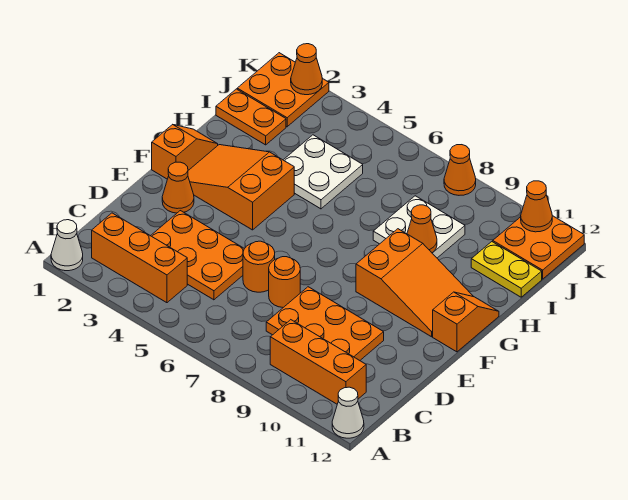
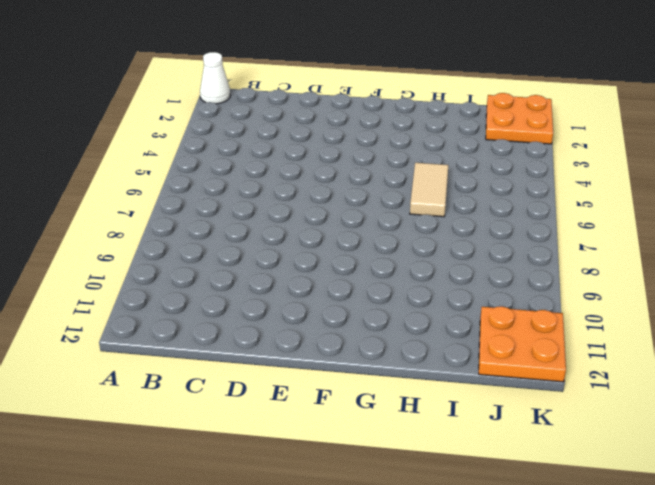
tan 1x2 tile [410,163,449,217] -> white 2x2 plate [284,135,363,209]
none -> white 1x1 cone [332,387,364,438]
none -> orange 1x3 brick [92,213,187,303]
none -> orange 1x3 brick [270,320,366,404]

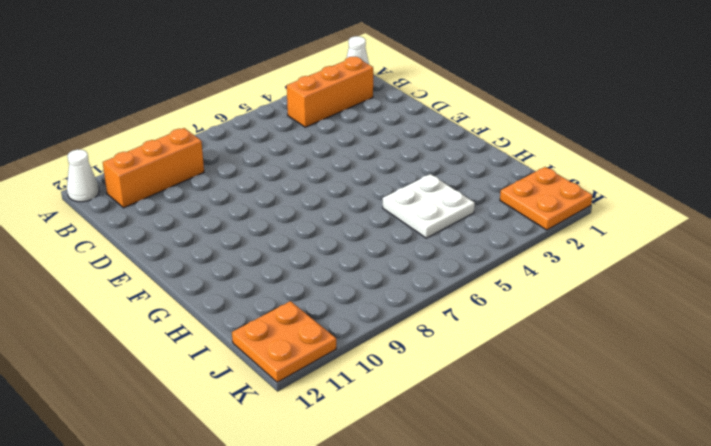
none -> orange 2x3 plate [151,211,244,300]
none -> orange 2x3 plate [266,287,384,360]
none -> orange 1x1 round brick [243,241,275,292]

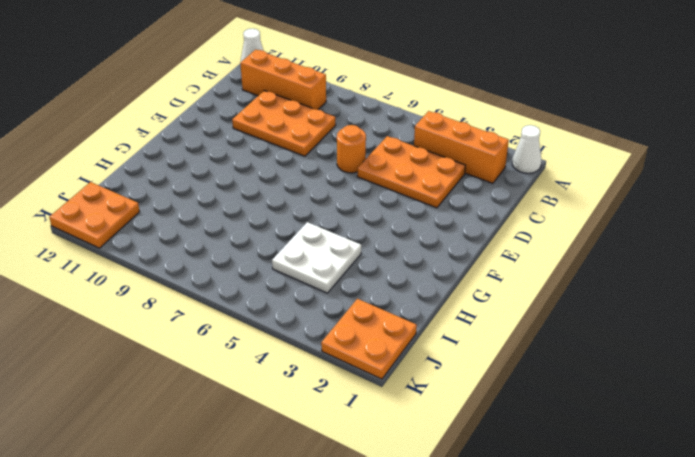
none -> orange 1x1 round brick [269,257,300,307]
none -> orange 1x1 cone [162,162,194,213]
none -> orange 1x2 slope [152,124,218,179]

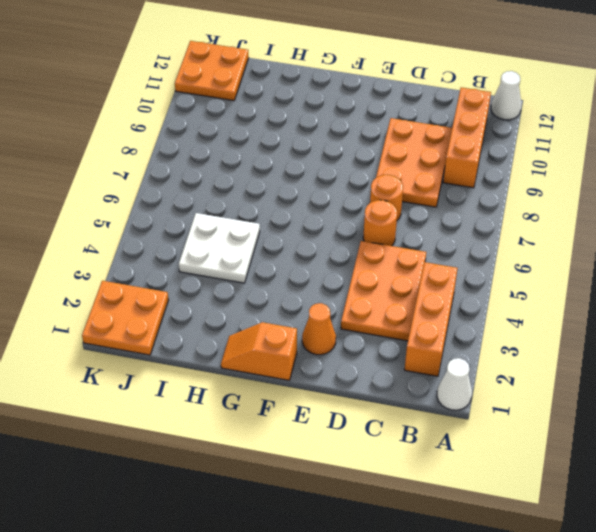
none -> orange 2x3 slope [188,145,294,230]
none -> orange 2x3 slope [356,229,473,337]
none -> orange 1x2 slope [433,292,499,352]

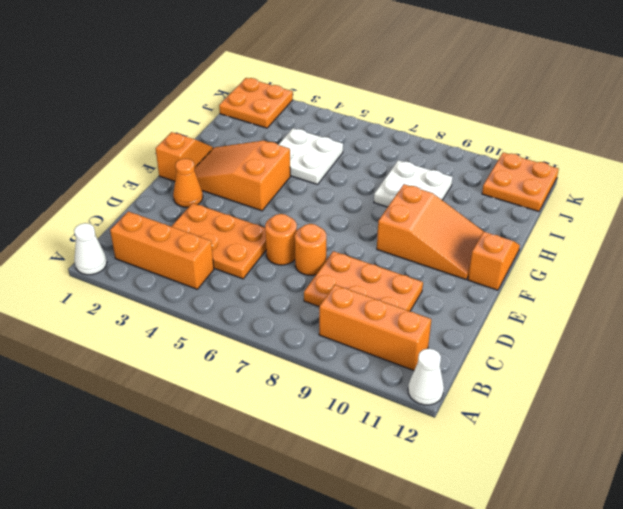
none -> orange 1x2 plate [216,89,286,145]
none -> yellow 1x2 plate [471,242,542,297]
none -> orange 1x1 cone [444,145,476,195]

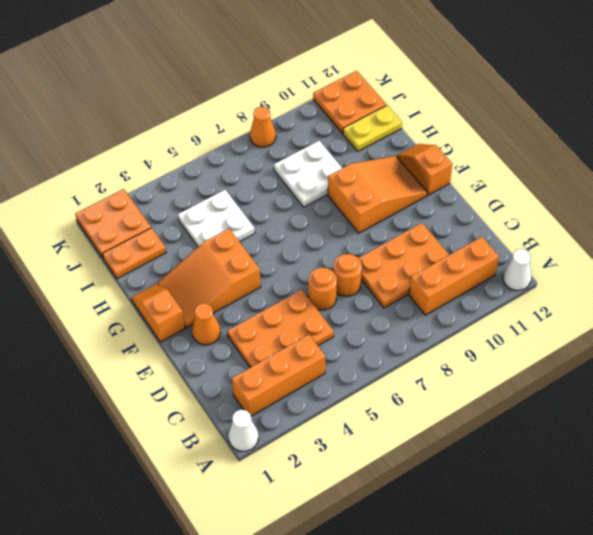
none -> orange 1x1 cone [407,205,437,253]
none -> orange 1x1 cone [291,44,322,95]
none -> orange 1x1 cone [521,181,552,232]

